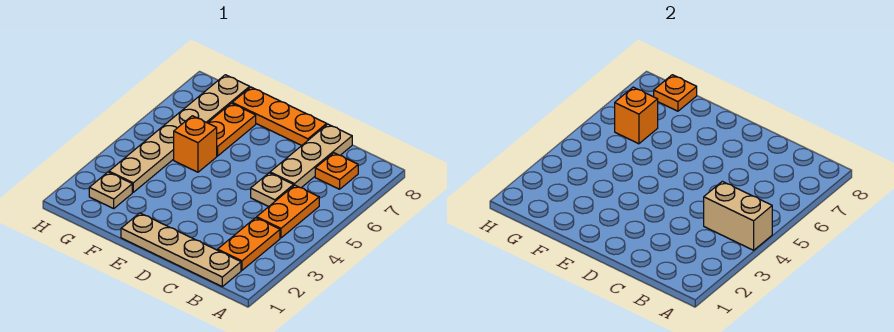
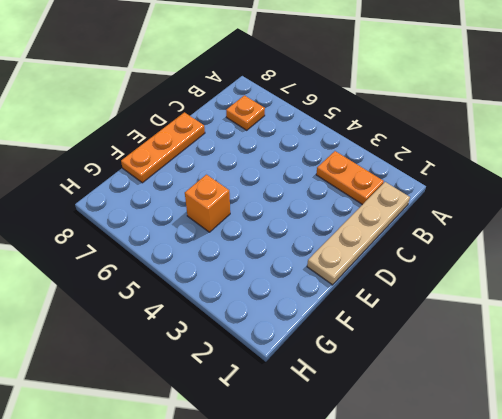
none -> orange 1x2 plate [257,185,319,238]
none -> tan 1x1 plate [251,173,294,206]
none -> tan 1x3 plate [270,124,352,188]

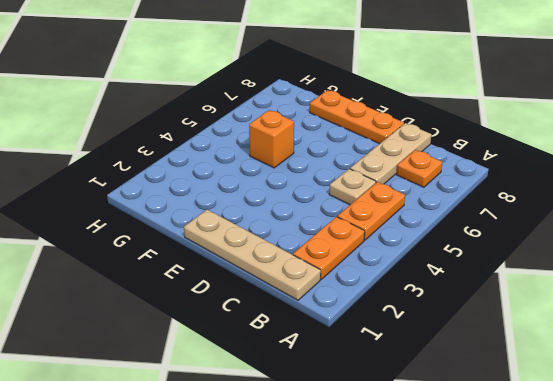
none -> orange 1x2 plate [208,103,256,156]
none -> tan 1x1 plate [89,172,132,208]
none -> tan 1x6 plate [109,75,250,192]

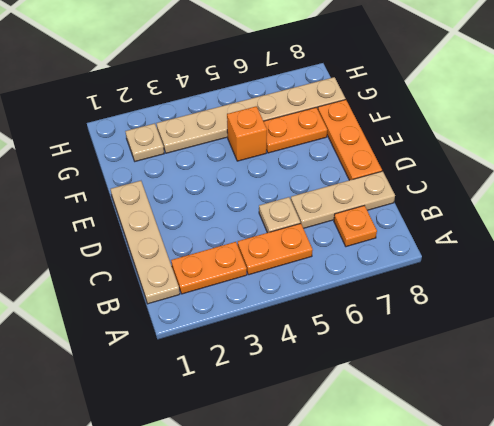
none -> tan 1x2 brick [704,181,772,250]
none -> orange 1x1 brick [615,87,658,144]
none -> orange 1x1 plate [654,75,697,111]

